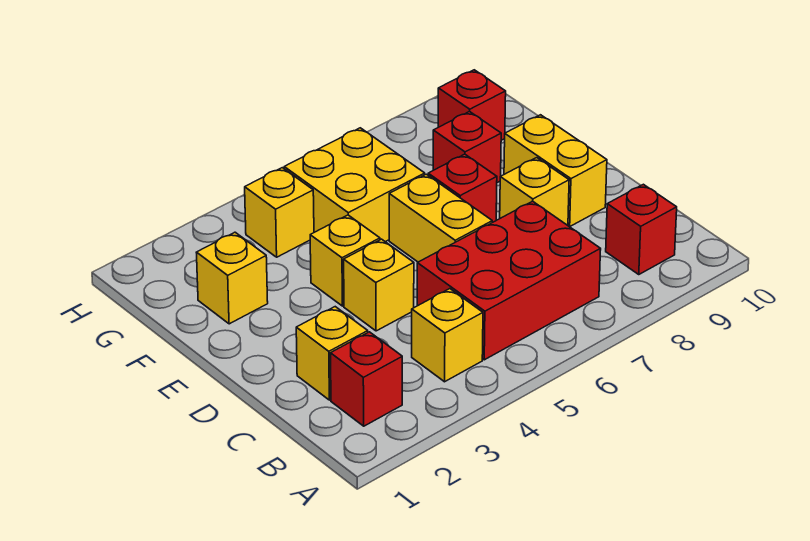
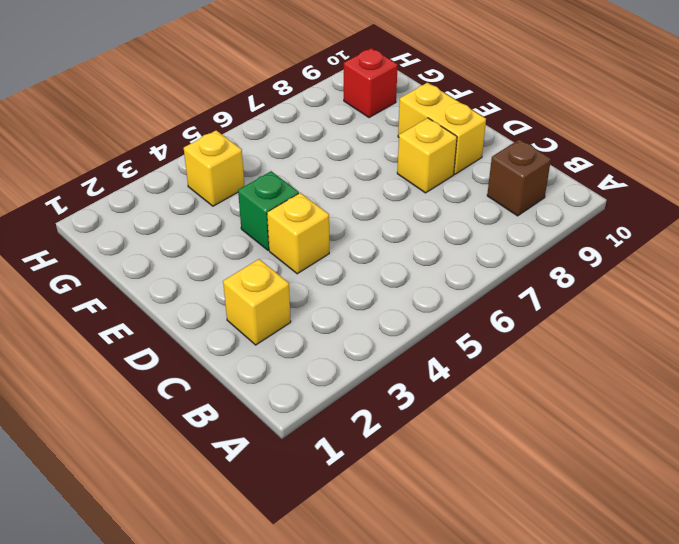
brown 1x1 brick [487,139,551,216] -> red 1x1 brick [606,184,677,275]
green 1x1 brick [238,171,299,250] -> yellow 1x1 brick [310,215,380,306]
none -> red 1x1 brick [330,332,402,426]
none -> yellow 1x1 brick [412,289,483,382]
none -> red 2x3 brick [417,201,601,360]

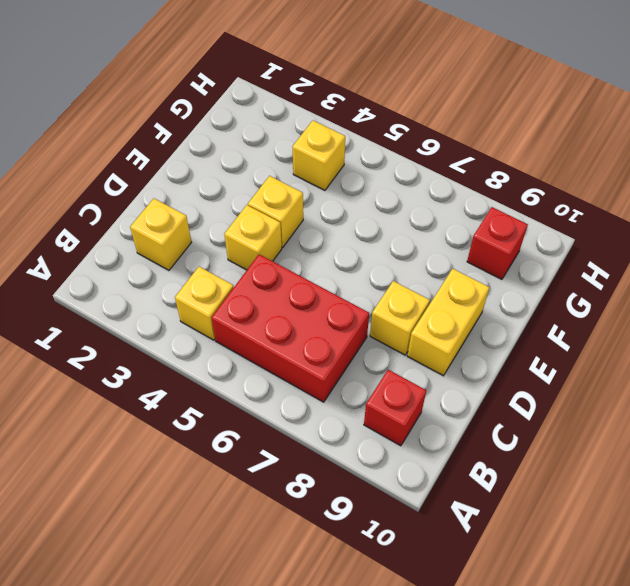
none -> red 1x1 brick [330,332,402,426]
none -> yellow 1x2 brick [389,174,492,262]
none -> red 1x1 brick [428,154,497,222]

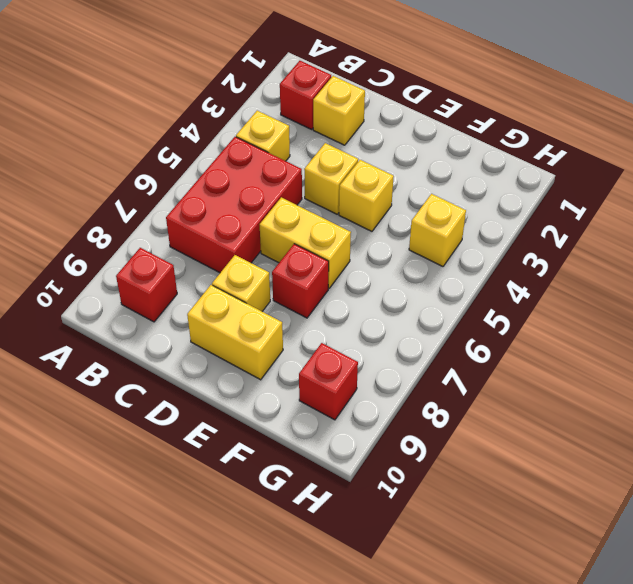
none -> yellow 1x1 brick [196,232,268,324]
none -> yellow 2x2 brick [284,128,425,242]
none -> red 1x1 brick [433,111,501,183]

